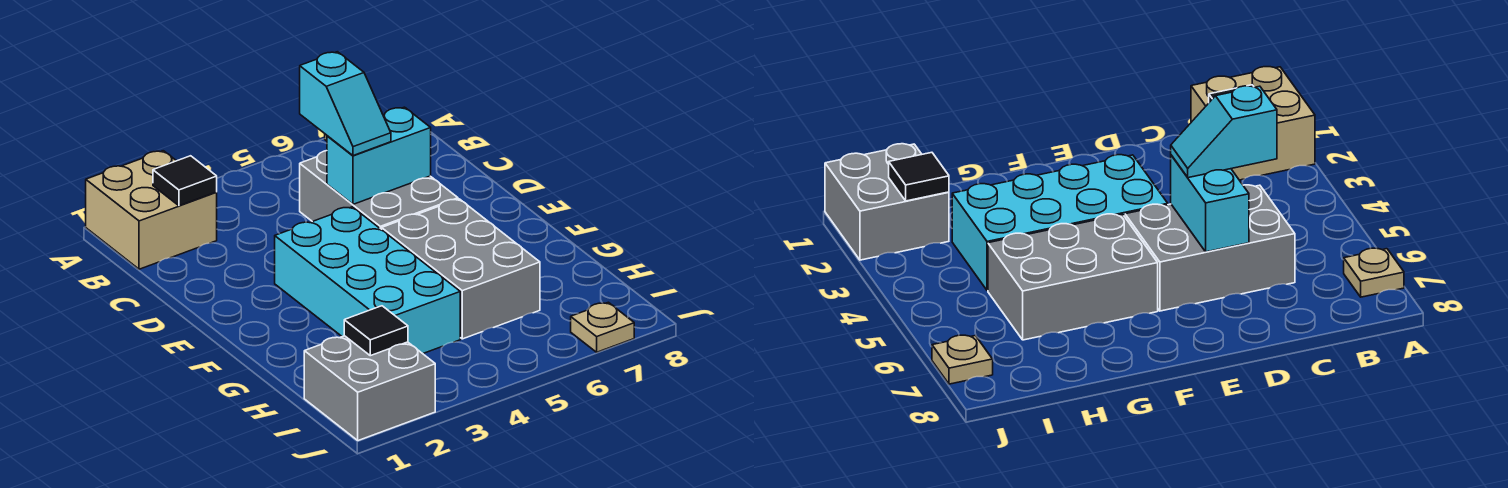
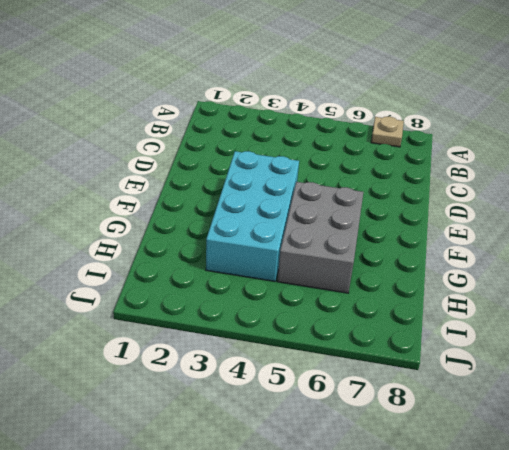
none -> tan 2x2 brick [86,151,217,269]
none -> grey 2x3 brick [300,151,458,230]

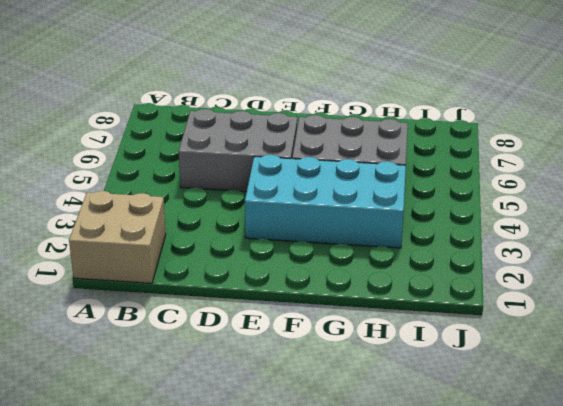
none -> tan 1x1 plate [1344,248,1404,297]
none -> grey 2x2 brick [304,336,435,441]

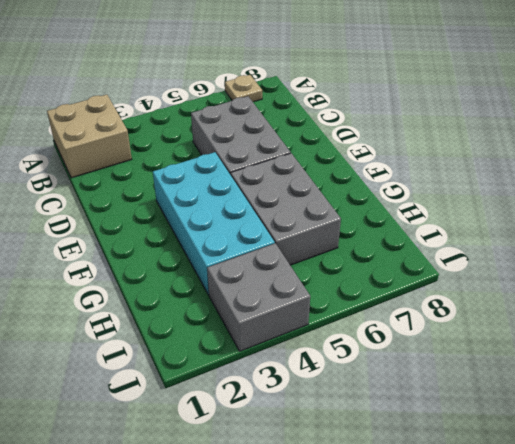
grey 2x2 brick [207,243,310,351] -> grey 2x2 brick moved to [304,336,435,441]
none -> tan 1x1 plate [571,302,634,352]
none -> black 1x1 tile [153,156,217,206]

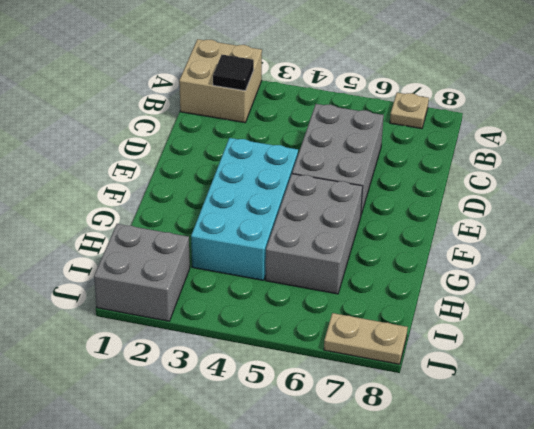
tan 1x2 plate [324,313,408,364] -> tan 1x1 plate [571,302,634,352]
none -> cyan 1x2 brick [327,107,431,204]
none -> black 1x1 tile [344,306,408,356]

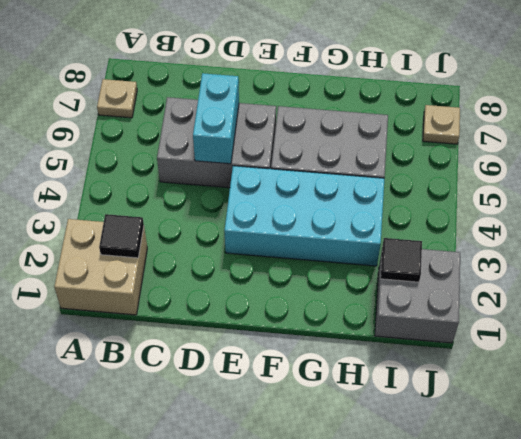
none -> cyan 1x2 slope [300,52,391,156]

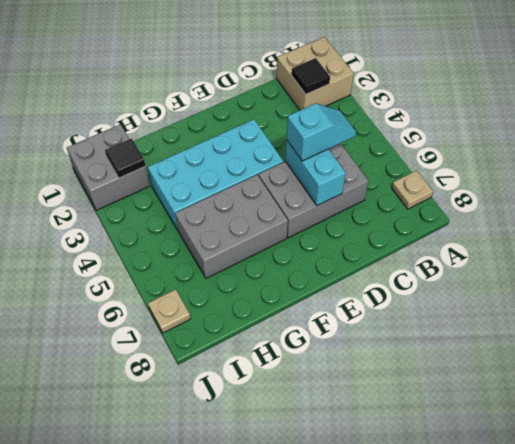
cyan 1x2 slope [287,103,356,161] -> cyan 1x2 slope turned to [300,52,391,156]

